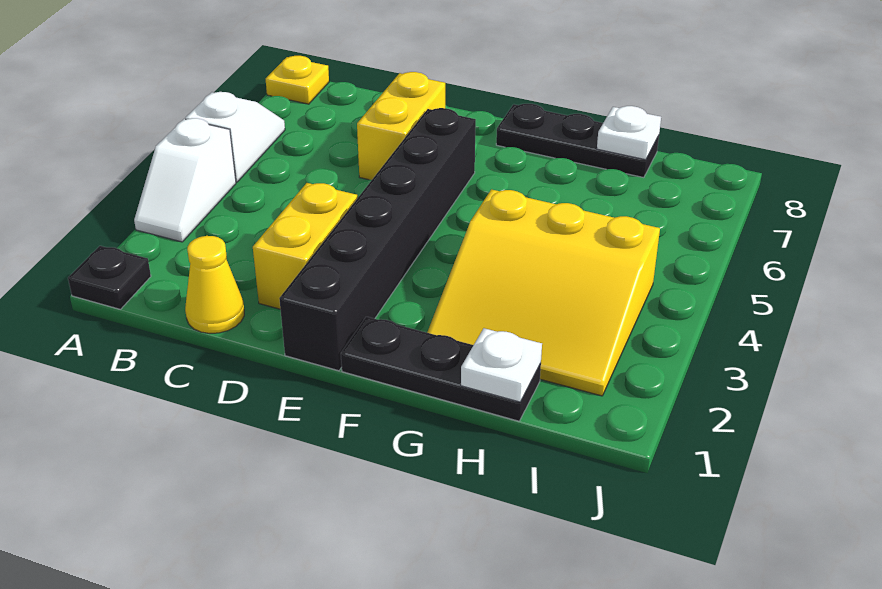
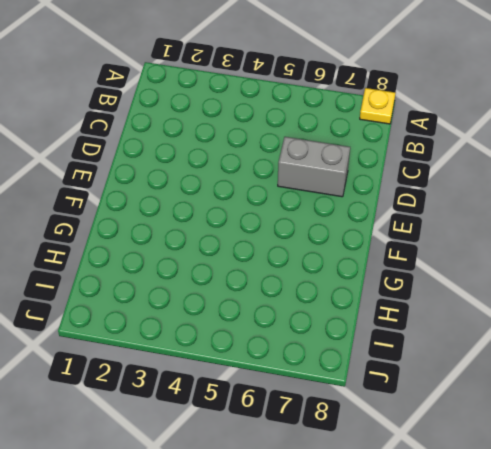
grey 1x2 brick [278,137,350,197] -> yellow 1x2 brick [357,72,445,180]
none -> black 1x1 plate [68,246,151,309]
none -> white 1x2 slope [134,118,236,242]
none -> white 1x2 slope [185,92,285,182]

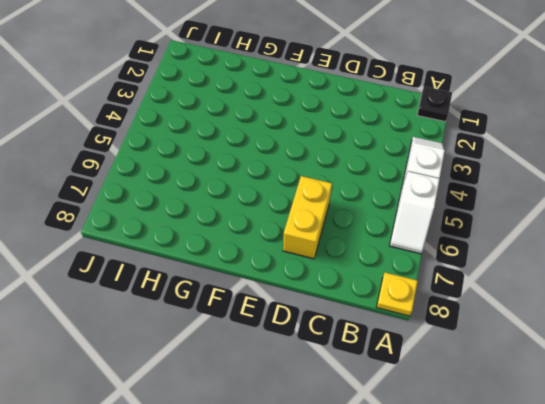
none -> yellow 1x1 cone [185,236,244,333]
none -> yellow 1x2 brick [253,183,357,309]
none -> black 1x6 brick [279,108,476,371]

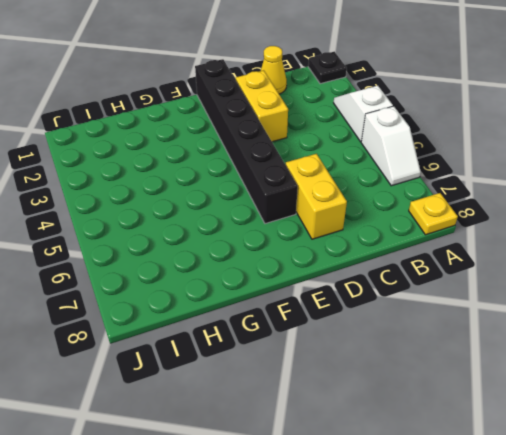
none -> black 1x3 plate [341,317,541,421]
none -> black 1x3 plate [496,104,659,178]
none -> yellow 3x3 slope [427,189,660,396]

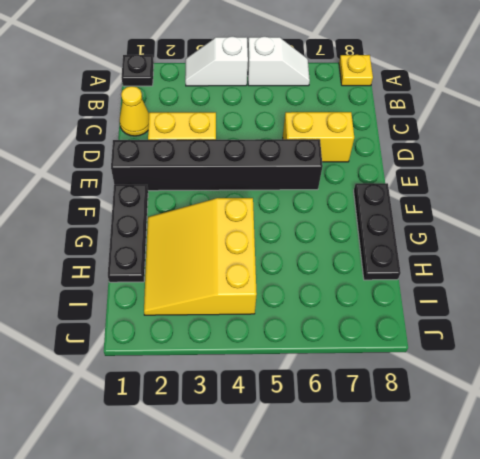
none -> white 1x1 plate [461,328,542,402]
none -> white 1x1 plate [597,106,661,160]

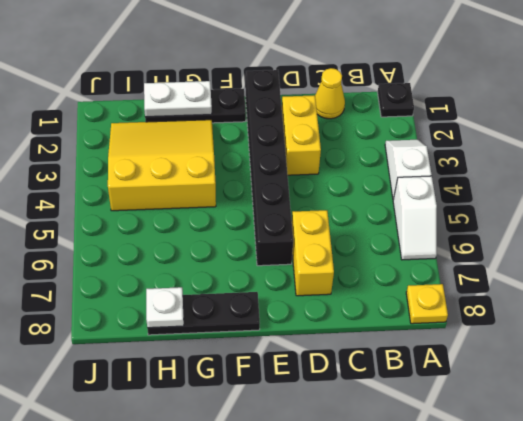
white 1x2 plate [144,81,212,117] -> white 1x1 plate [461,328,542,402]

